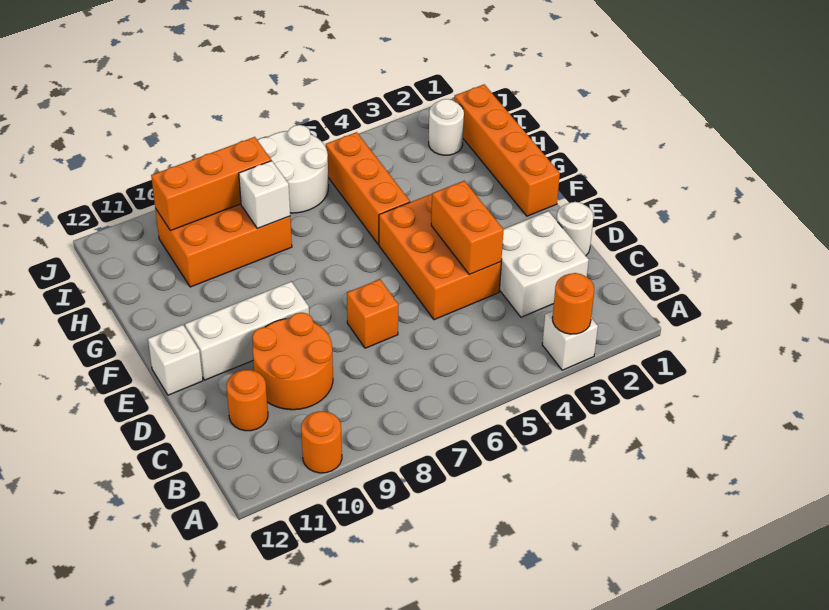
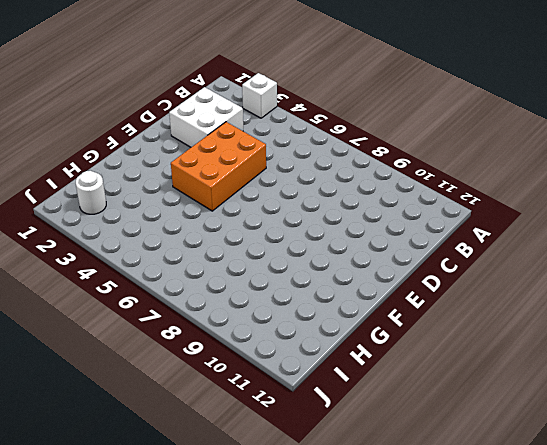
none -> orange 1x1 round brick [301,411,342,473]
none -> orange 2x2 round brick [252,313,333,410]
none -> orange 1x1 round brick [227,370,268,431]

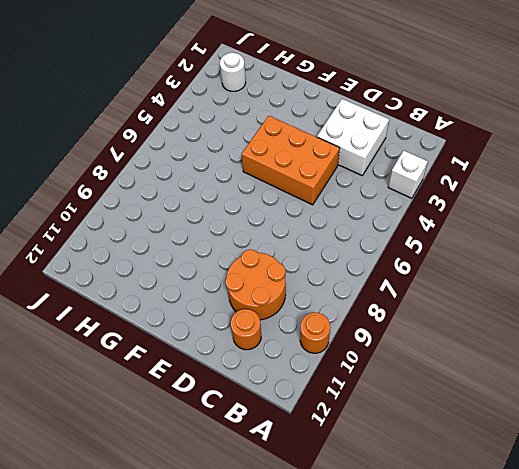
none -> white 1x1 round brick [556,202,594,256]
none -> orange 1x1 brick [347,279,398,348]
none -> white 1x3 brick [185,282,309,380]

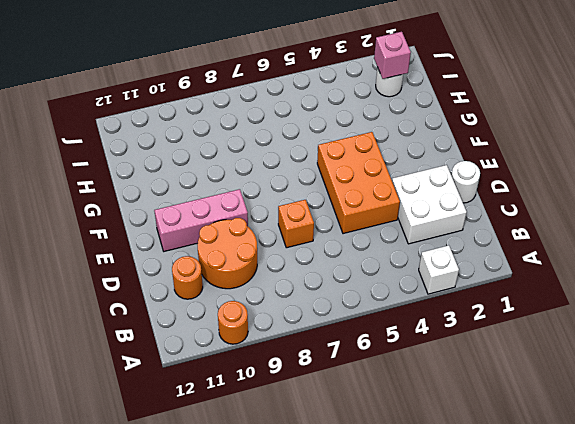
pink 1x3 brick [154,189,248,251] -> white 1x3 brick [185,282,309,380]
pink 1x1 brick [374,32,411,79] -> none
none -> white 1x1 brick [148,325,203,395]
none -> orange 1x4 brick [454,84,560,216]
none -> orange 1x3 brick [326,132,410,244]

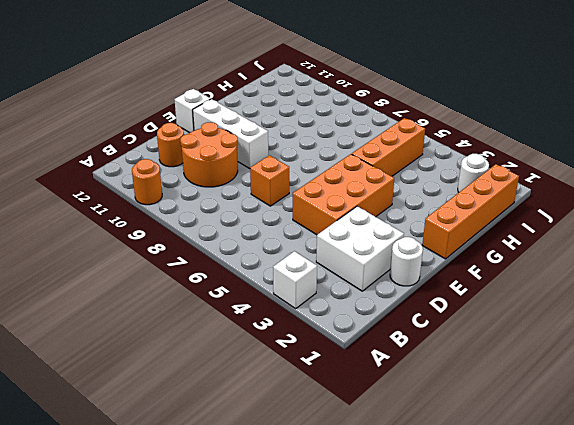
none -> orange 2x3 brick [155,204,292,287]
none -> white 2x2 round brick [258,125,329,213]
none -> orange 1x1 round brick [552,273,594,334]

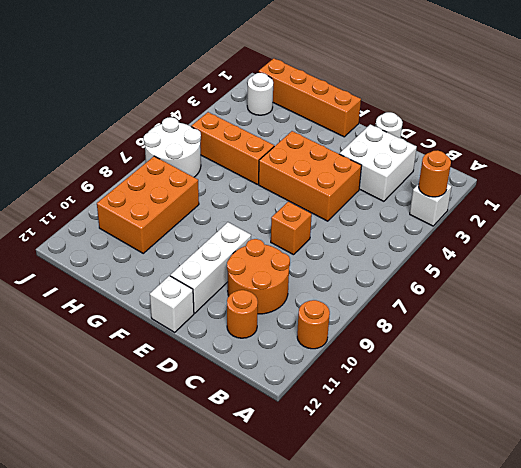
none -> orange 1x2 brick [431,181,504,275]
none -> white 1x1 brick [239,161,290,228]
none -> orange 1x3 brick [151,137,271,231]

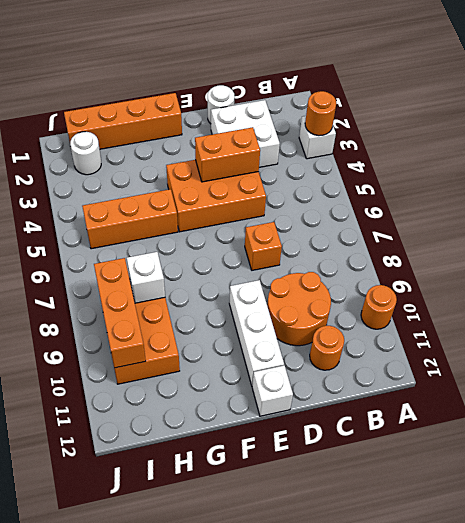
none -> white 2x2 round brick [258,125,329,213]

